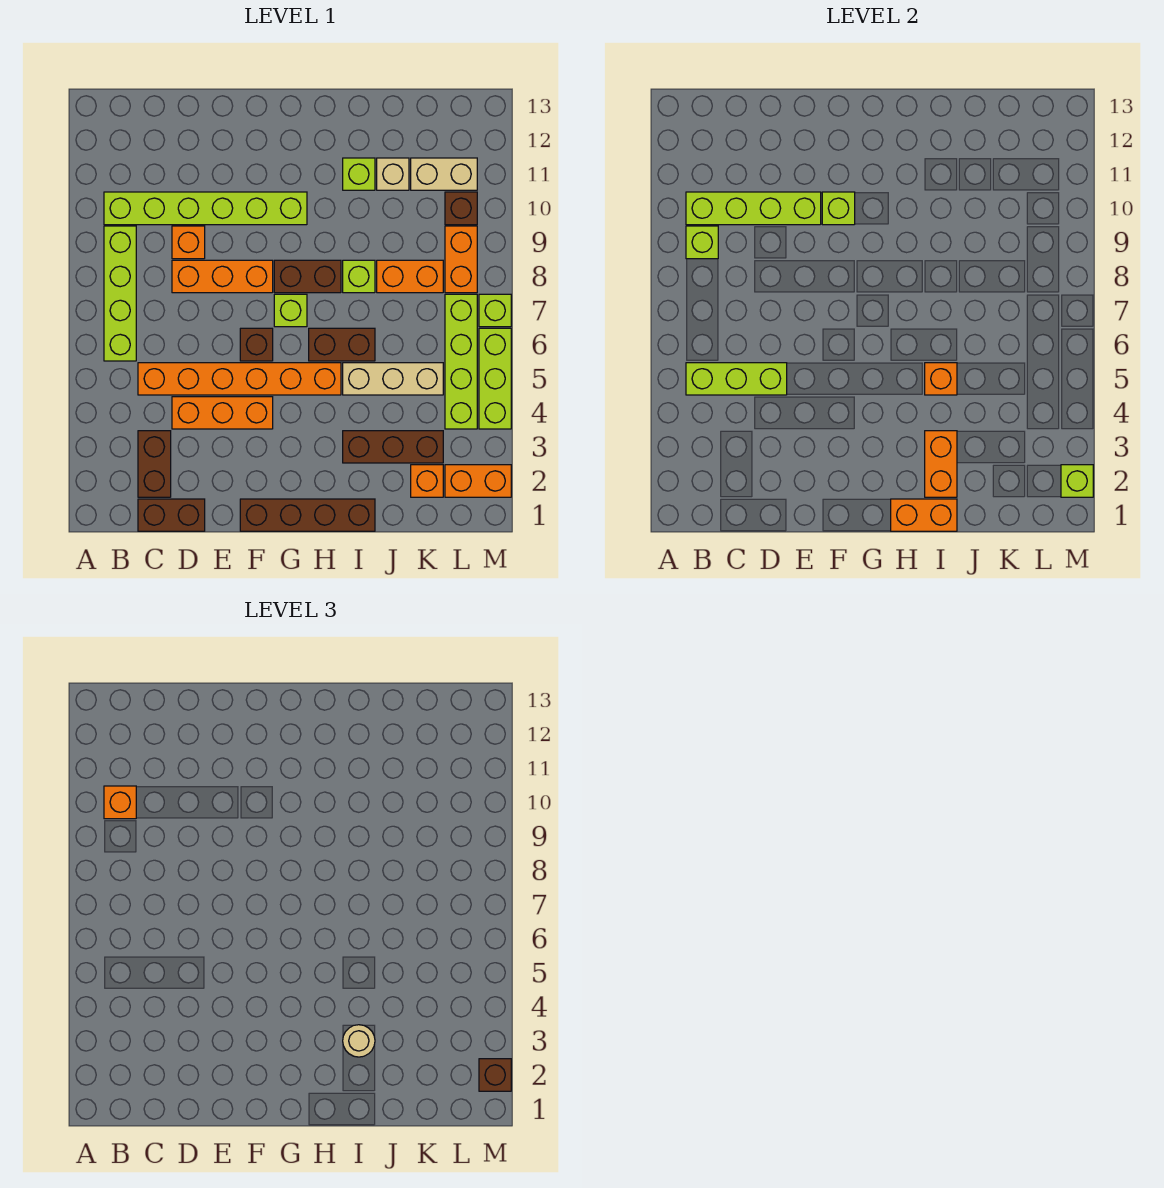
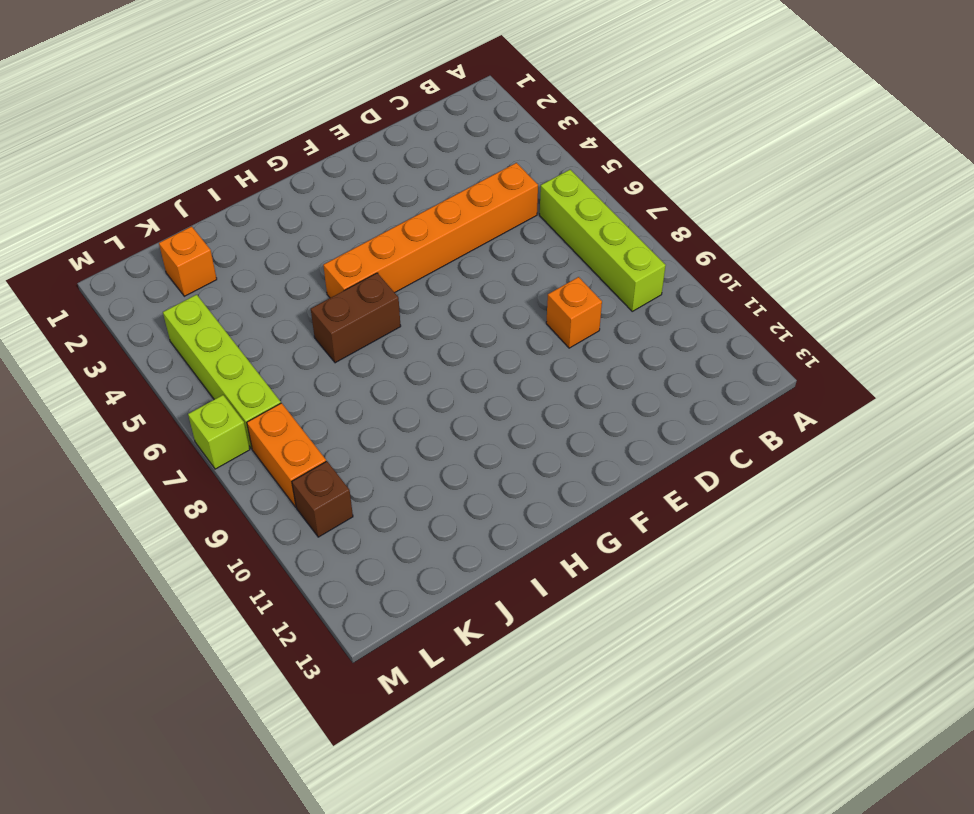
none -> lime 1x6 brick [104,192,307,225]
none -> brown 1x2 brick [138,499,205,531]
none -> brown 1x2 brick [138,431,171,497]
none -> orange 1x3 brick [172,397,273,429]

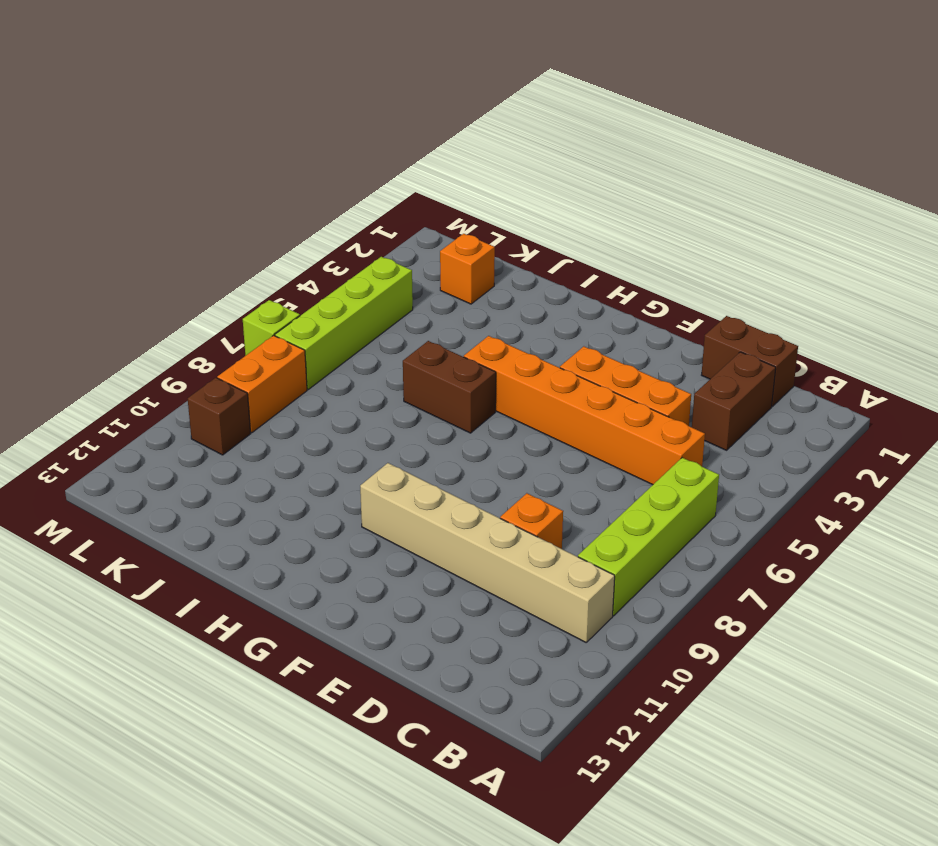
tan 1x6 brick [360,463,615,642] -> lime 1x6 brick [104,192,307,225]
none -> orange 1x3 brick [172,260,273,293]
none -> brown 1x4 brick [240,499,375,531]
none -> brown 1x1 brick [240,328,273,361]
none -> lime 1x1 brick [274,294,307,327]

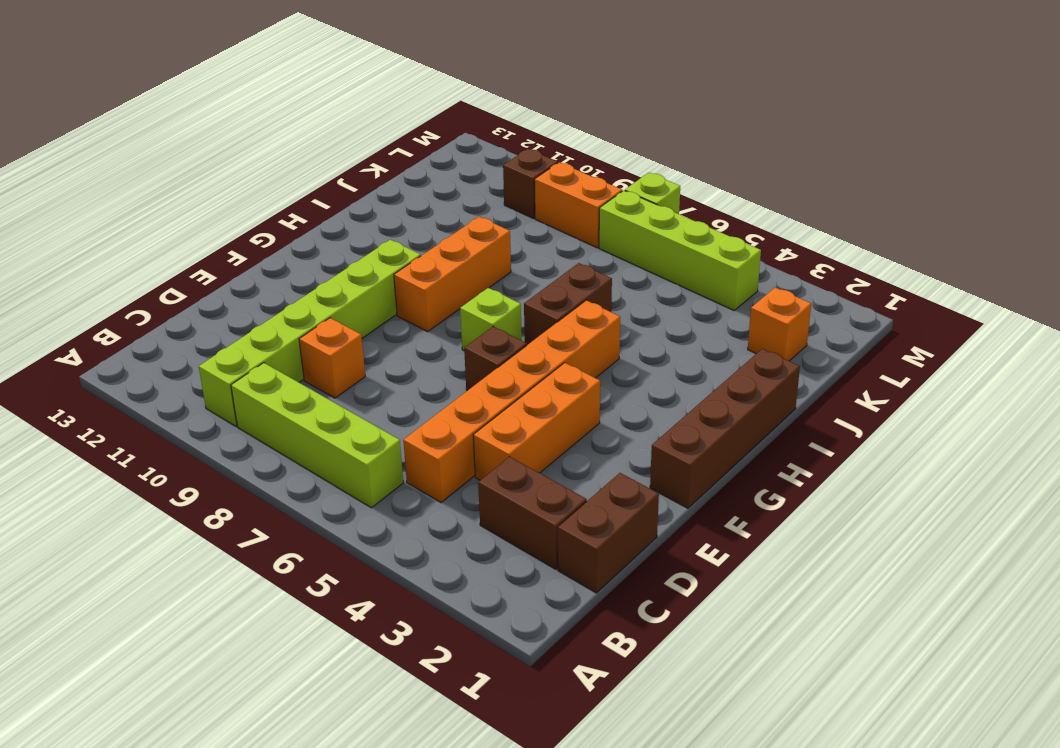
orange 1x3 brick [394,217,511,332] -> orange 1x3 brick moved to [172,260,273,293]
none -> brown 1x2 brick [274,260,341,293]
none -> brown 1x3 brick [343,431,443,463]
none -> tan 1x3 brick [343,363,443,395]
none -> lime 1x1 brick [343,260,375,293]

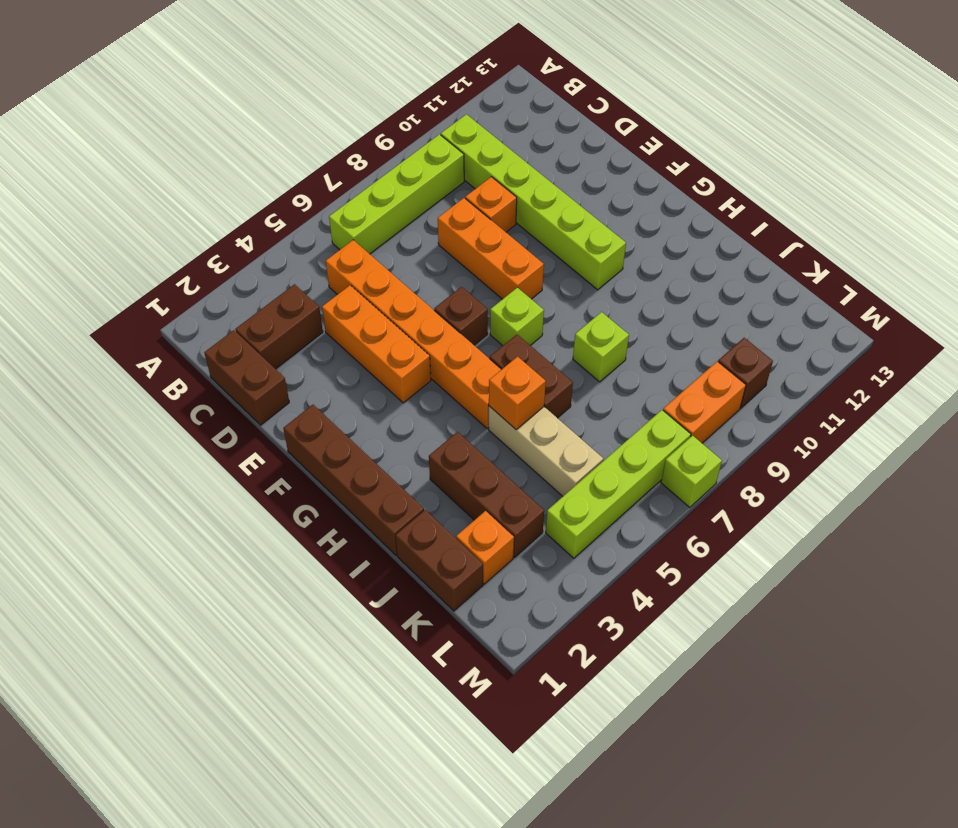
brown 1x2 brick [395,510,483,611] -> brown 1x2 brick moved to [274,260,341,293]
none -> lime 1x1 brick [343,158,375,190]
none -> orange 1x2 brick [377,260,443,293]
none -> tan 1x1 brick [377,158,409,190]
none -> tan 1x2 brick [411,158,477,190]

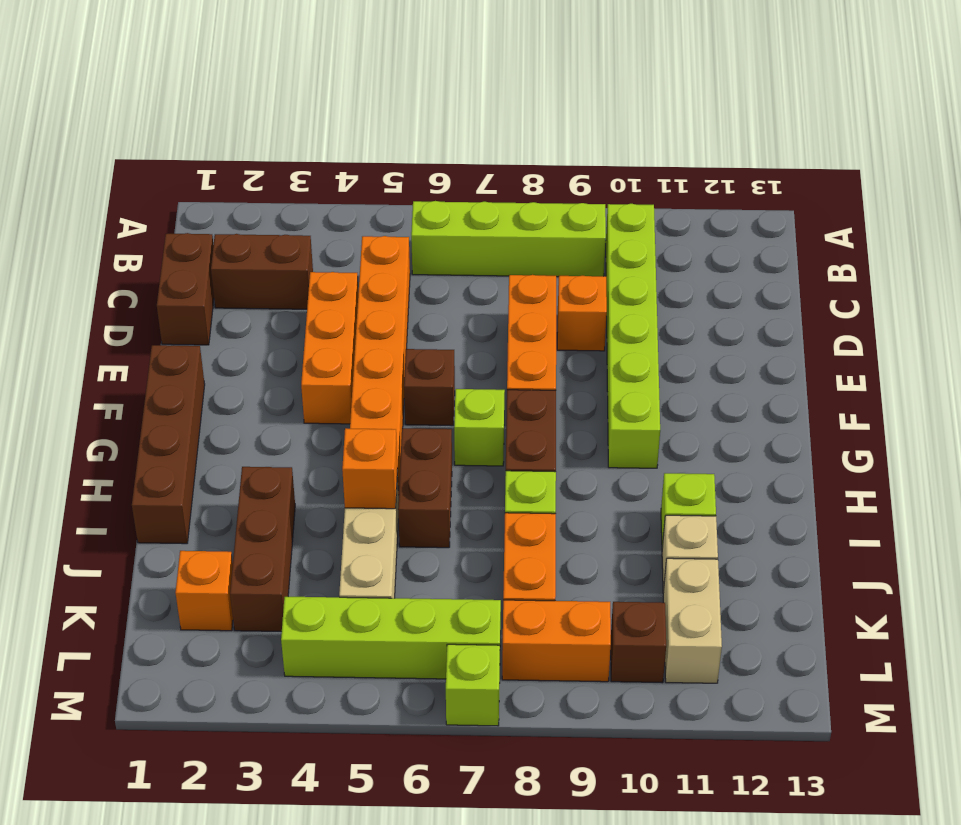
none -> orange 1x2 brick [445,465,511,497]
none -> lime 1x3 brick [479,328,511,429]
none -> lime 1x3 brick [686,363,787,395]
none -> lime 1x1 brick [686,226,718,259]

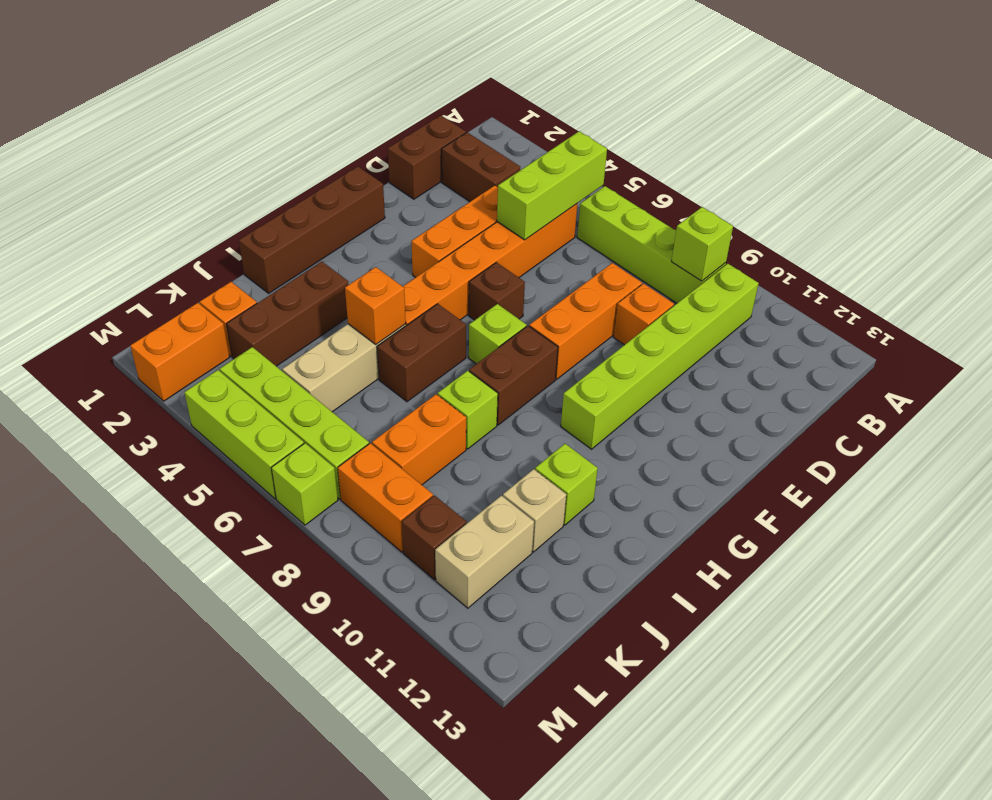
none -> lime 1x4 brick [686,192,821,225]
none -> lime 1x1 brick [822,192,855,225]
none -> orange 1x2 brick [891,499,957,531]
none -> orange 1x2 brick [925,431,957,497]

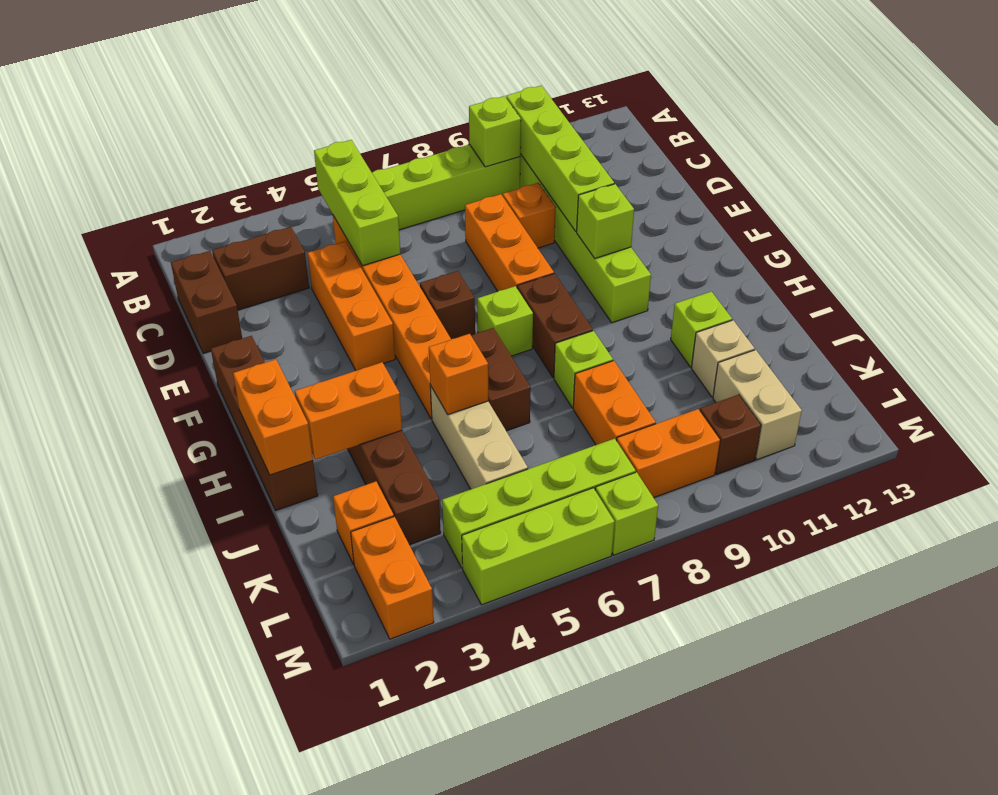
none -> lime 1x1 brick [1061,465,1093,497]
none -> orange 1x1 brick [104,786,136,819]
none -> tan 1x1 round brick [343,1025,375,1057]
none -> brown 1x1 brick [479,1059,511,1091]

